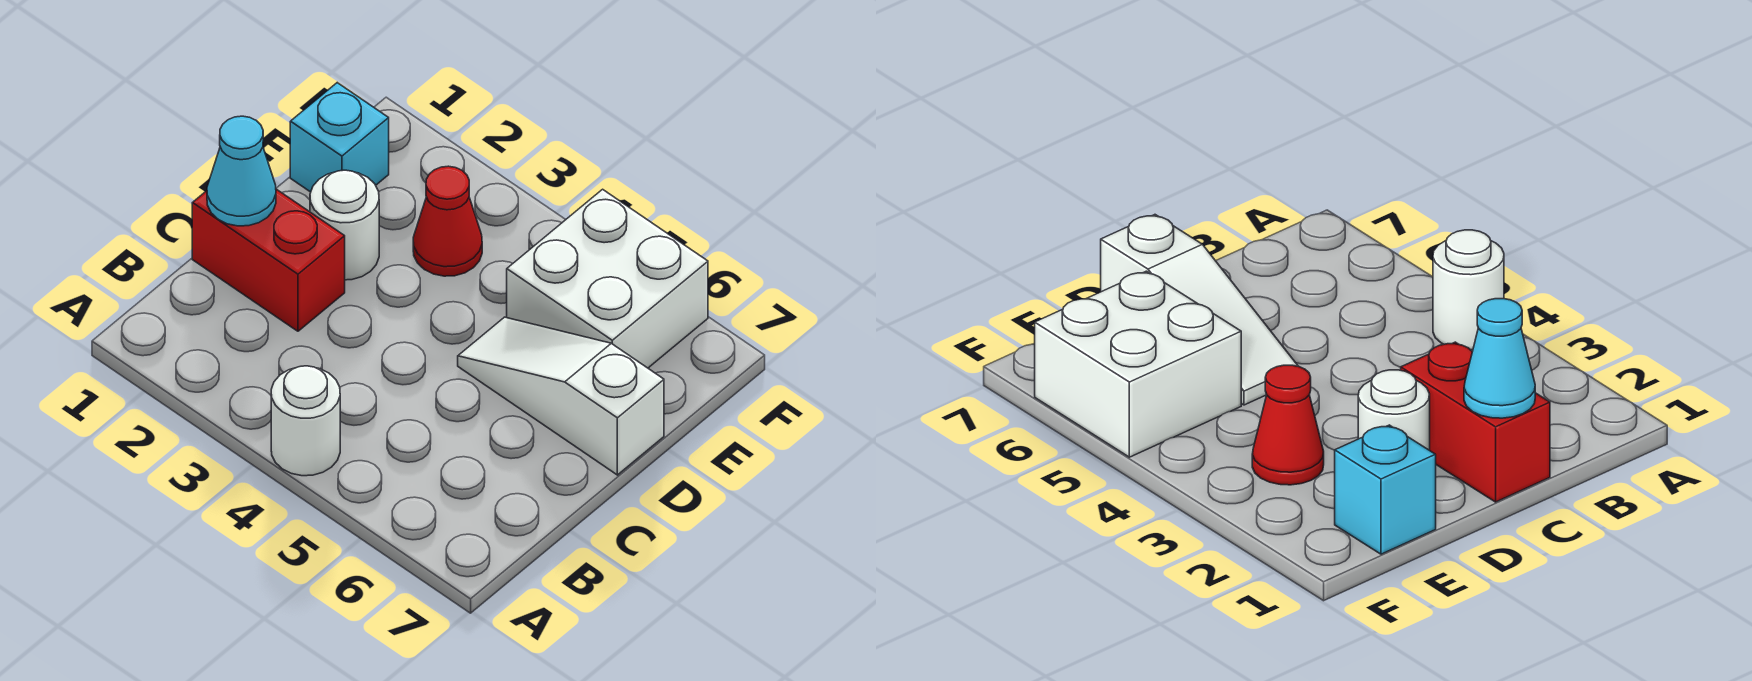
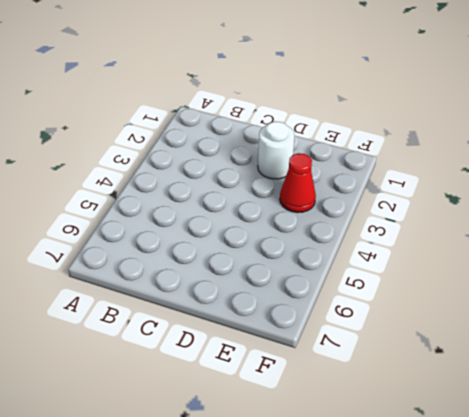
none -> white 1x1 round brick [271,366,340,476]
none -> red 1x2 brick [192,189,345,331]

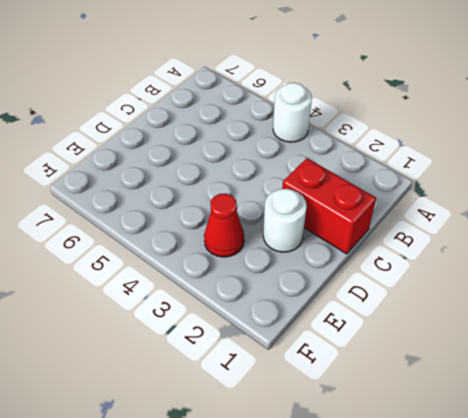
none -> white 1x3 slope [458,317,664,475]
none -> cyan 1x1 brick [290,83,389,192]

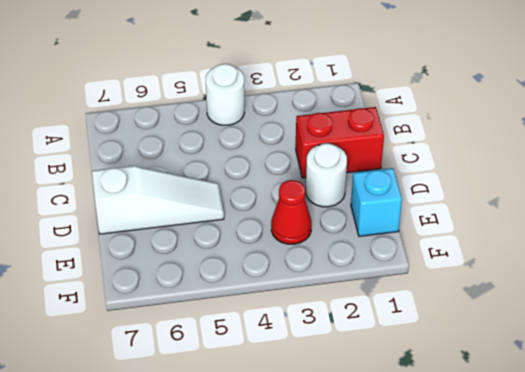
none -> white 2x2 brick [507,189,708,368]
none -> cyan 1x1 cone [207,116,276,226]

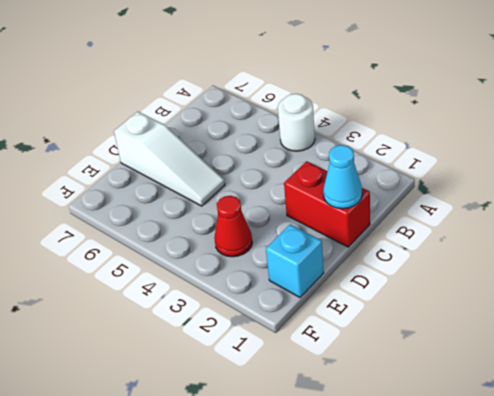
none -> white 1x1 round brick [310,170,379,280]
none -> white 2x2 brick [507,189,708,368]

